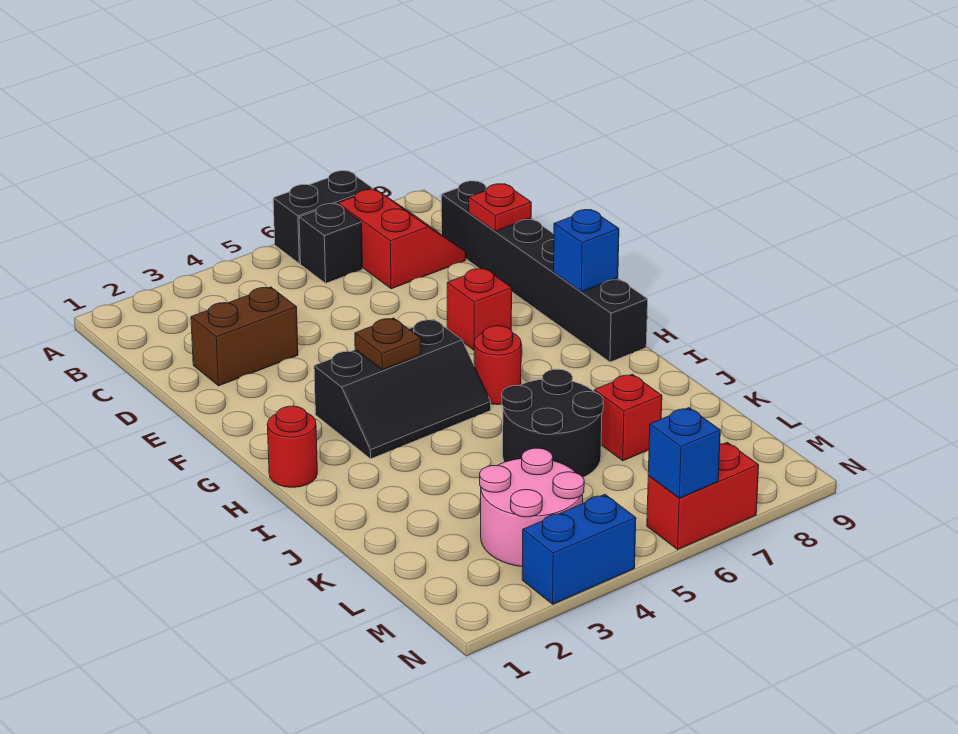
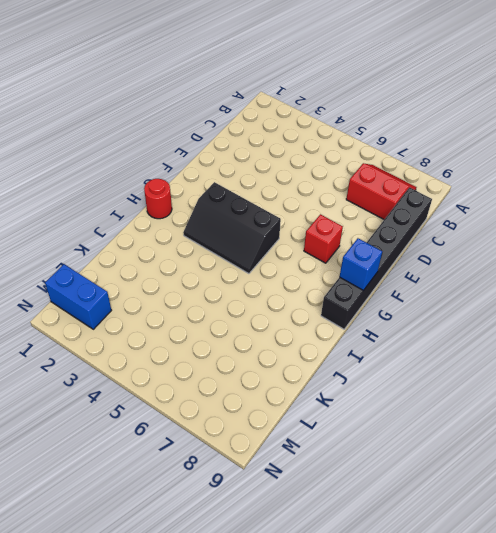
red 2x2 slope [346,163,417,219] -> red 2x2 slope turned to [338,189,466,289]
blue 1x2 brick [45,264,111,329] -> blue 1x2 brick moved to [522,495,636,604]
none -> black 1x2 brick [273,171,373,263]
none -> black 1x1 brick [299,204,362,283]
none -> brown 1x2 brick [191,287,298,386]

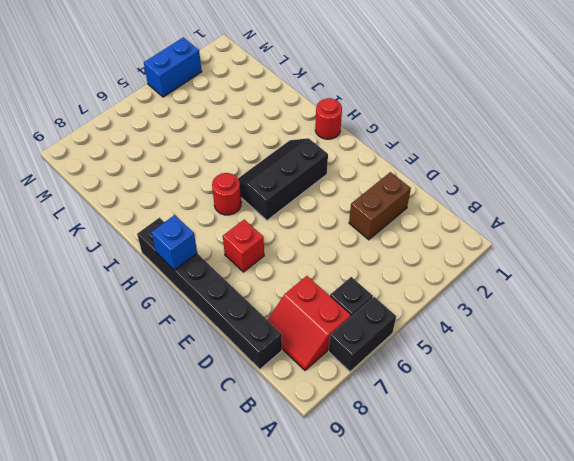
none -> black 2x2 round brick [502,369,603,477]
none -> red 1x1 brick [594,374,662,461]
none -> pink 2x2 round brick [480,448,584,567]

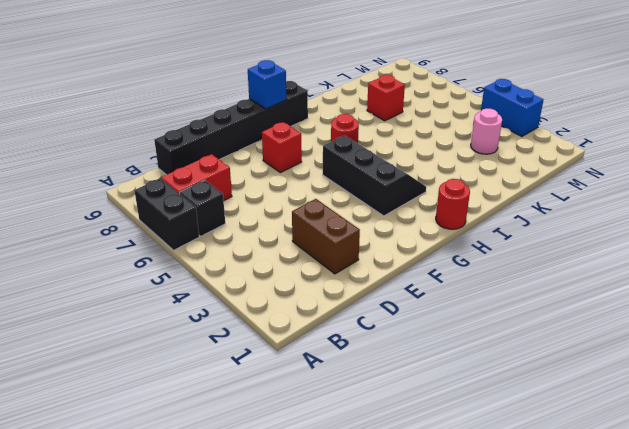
pink 1x1 round brick [471,109,502,154] -> pink 2x2 round brick [480,448,584,567]
none -> black 2x2 round brick [502,369,603,477]
none -> red 1x2 brick [647,442,759,549]
none -> red 1x1 plate [469,184,531,231]

